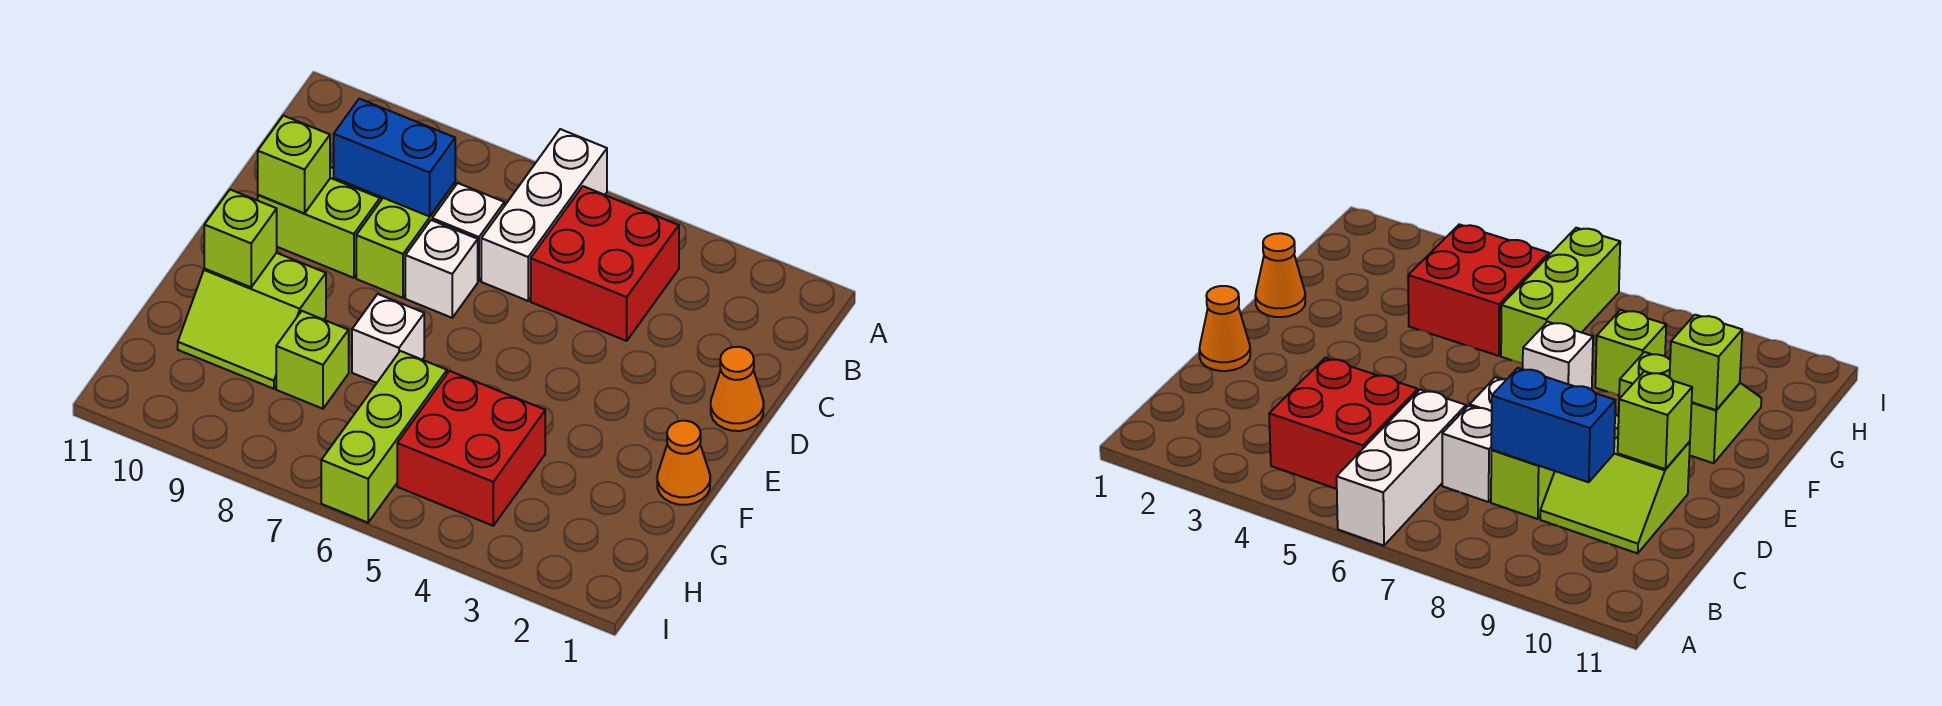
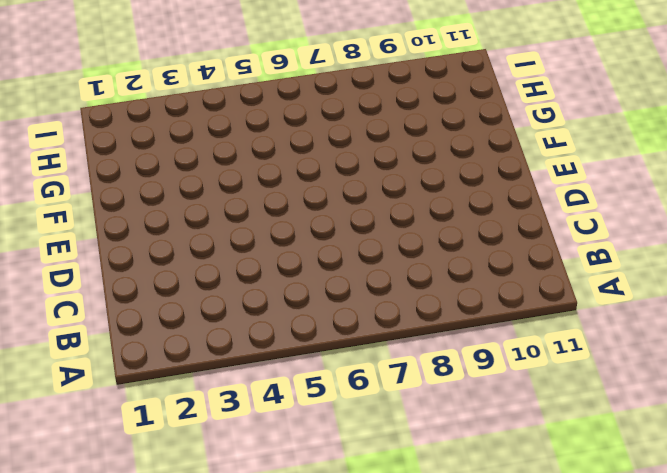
none -> white 1x3 brick [481,129,607,301]
none -> red 2x2 brick [531,186,679,341]
none -> white 1x1 brick [432,183,504,281]

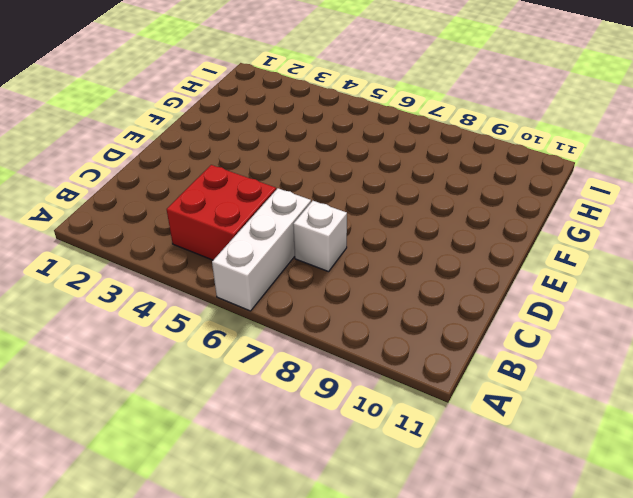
none -> lime 1x2 brick [356,183,455,298]
none -> lime 2x2 slope [258,167,383,278]
none -> orange 1x1 cone [711,347,764,431]

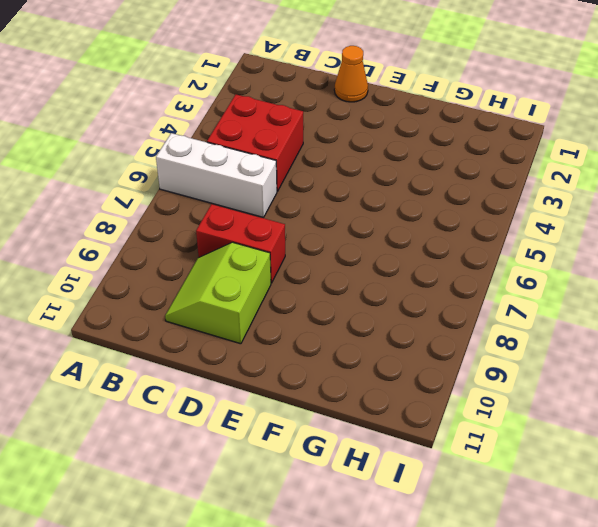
red 1x2 brick [196,204,285,283] -> lime 1x2 brick [356,183,455,298]
none -> white 1x1 brick [432,183,504,281]
none -> white 1x1 brick [405,220,478,318]
none -> orange 1x1 cone [657,421,710,505]

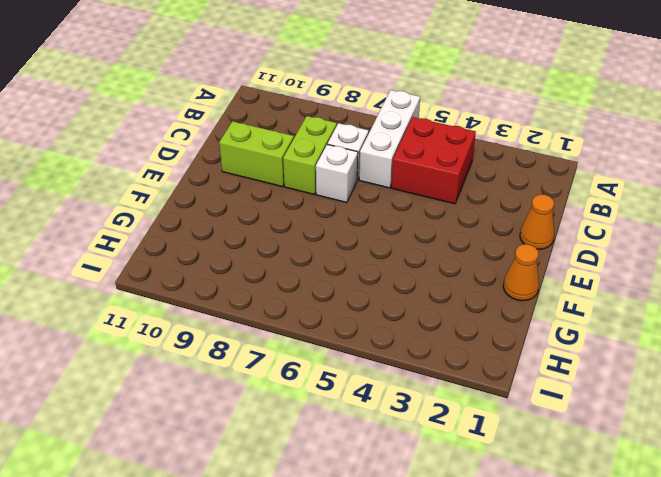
none -> white 1x1 brick [352,294,424,383]
none -> lime 2x2 slope [178,253,326,389]
none -> red 2x2 brick [397,371,545,526]

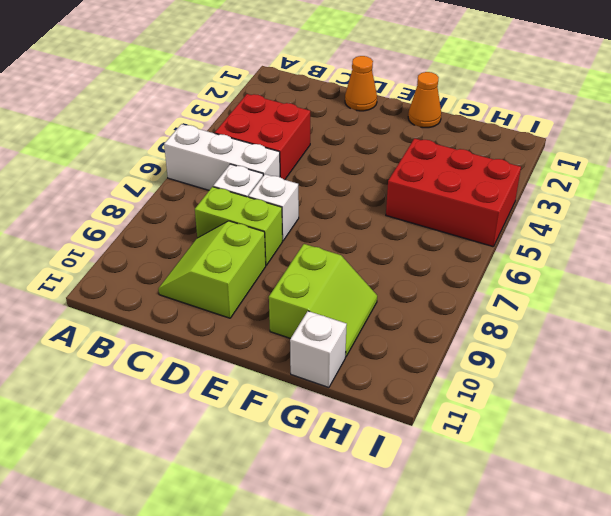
red 2x3 brick [386,138,521,247] -> red 2x2 brick [397,371,545,526]
white 1x1 brick [290,311,347,388] -> white 1x1 brick moved to [352,294,424,383]
none -> lime 1x3 brick [321,351,447,523]
none -> lime 1x1 brick [276,311,349,409]
none -> blue 1x2 brick [334,99,455,216]

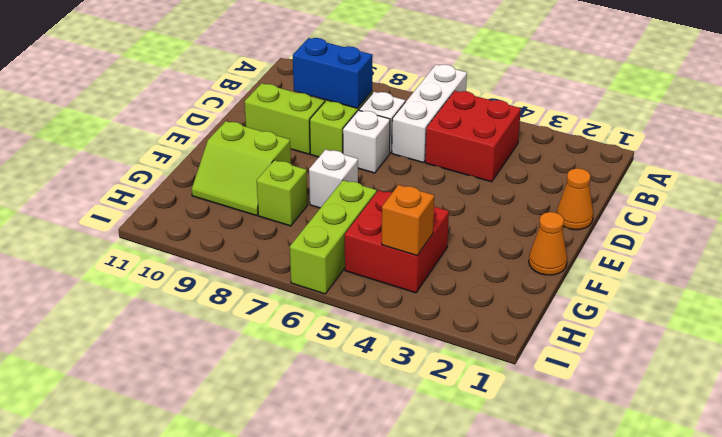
orange 1x1 brick [382,185,434,256] -> none
none -> lime 1x1 brick [258,116,330,213]
none -> lime 1x1 brick [204,190,277,287]

